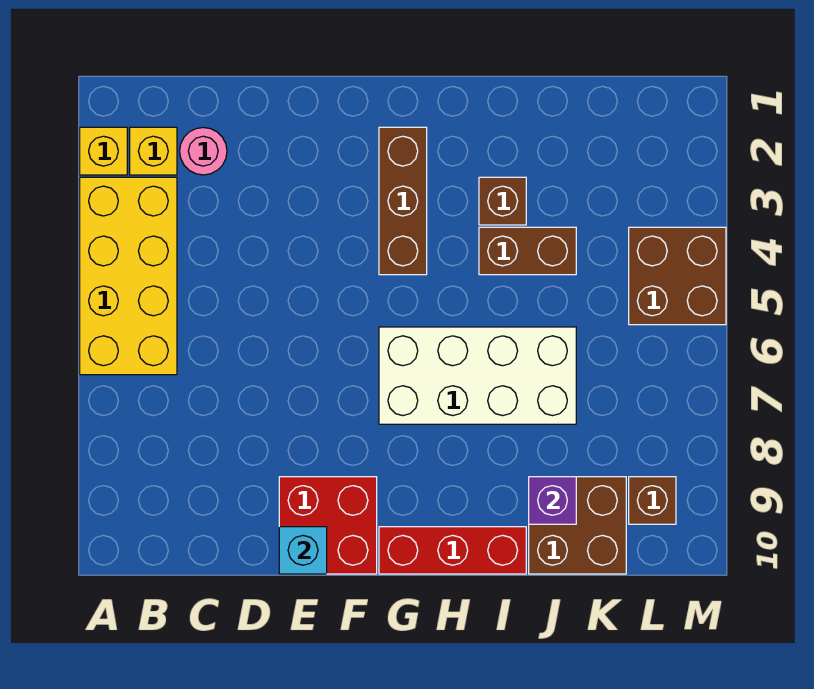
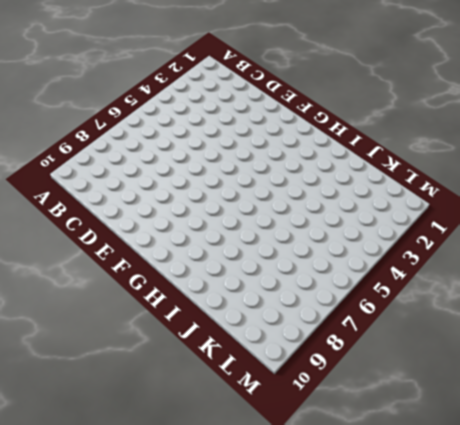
none -> yellow 1x1 brick [80,127,127,175]
none -> yellow 2x4 brick [80,177,177,375]
none -> yellow 1x1 brick [130,127,177,175]

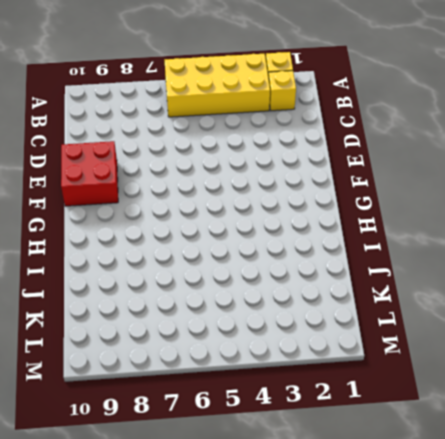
none -> pink 1x1 round brick [180,128,227,175]
none -> brown 1x3 brick [379,127,427,275]
none -> white 2x4 brick [379,327,576,424]

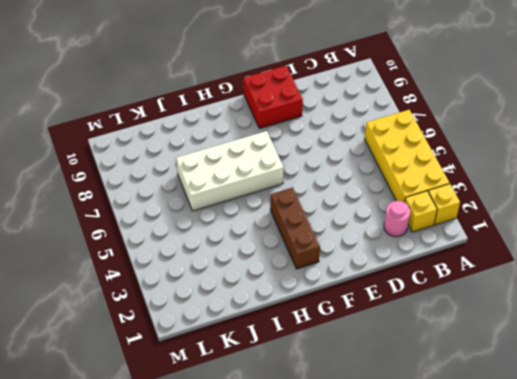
none -> red 1x3 brick [379,527,526,574]
none -> brown 1x1 brick [479,177,526,225]
none -> brown 1x2 brick [479,227,576,275]

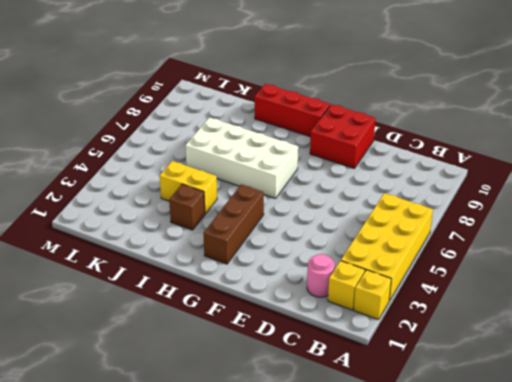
yellow 1x2 brick [160,161,217,214] -> brown 1x2 brick [479,227,576,275]
none -> brown 2x2 brick [529,477,626,574]
none -> brown 2x2 brick [629,227,726,325]
none -> brown 1x1 brick [629,477,676,524]

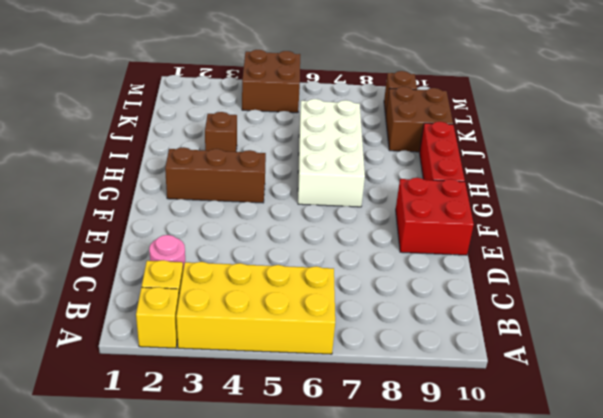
none -> brown 1x2 brick [479,227,576,275]
none -> cyan 1x1 brick [279,527,327,574]
none -> purple 1x1 brick [529,477,576,524]

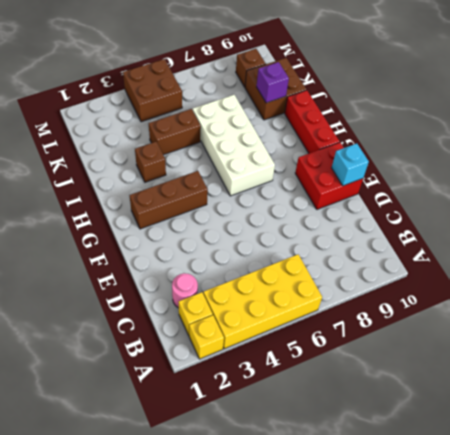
brown 1x2 brick [149,109,201,155] -> brown 1x2 brick turned to [479,227,576,275]

